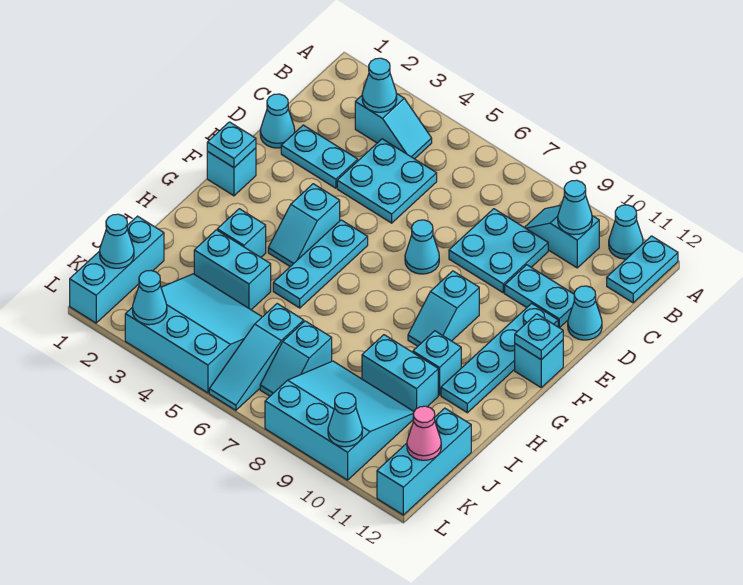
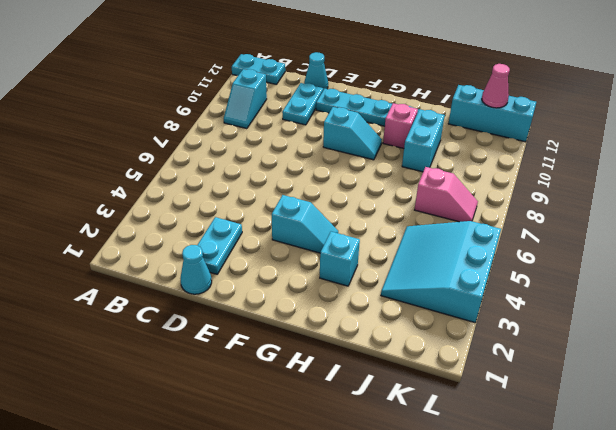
pink 1x1 brick [383,103,418,148] -> cyan 1x1 brick [413,331,461,395]
pink 1x2 slope [415,167,478,222] -> cyan 1x2 slope [260,321,332,396]
none -> cyan 1x1 cone [609,205,643,259]
none -> cyan 1x2 slope [355,93,432,159]
none -> cyan 2x2 plate [337,139,437,223]
none -> cyan 2x2 plate [449,209,548,293]

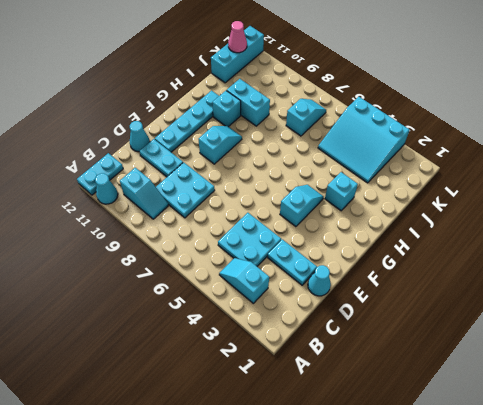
none -> cyan 1x1 cone [405,220,439,274]
none -> cyan 1x1 brick [207,148,256,196]
none -> cyan 1x3 plate [273,220,368,308]
none -> cyan 1x1 brick [515,340,563,387]

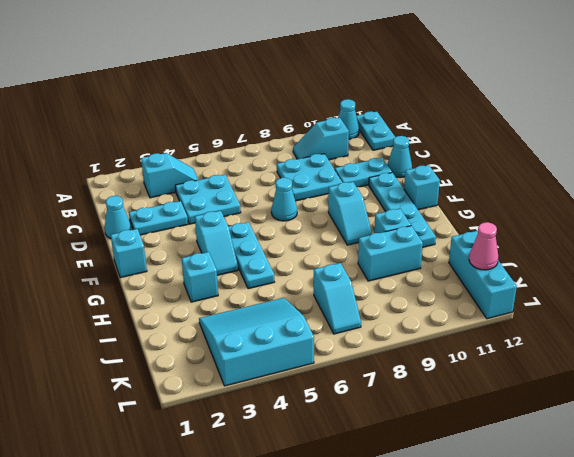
none -> cyan 1x2 brick [194,230,271,310]
none -> cyan 1x3 brick [70,216,164,323]
none -> cyan 1x3 slope [209,304,304,410]
none -> cyan 3x3 slope [265,361,414,480]

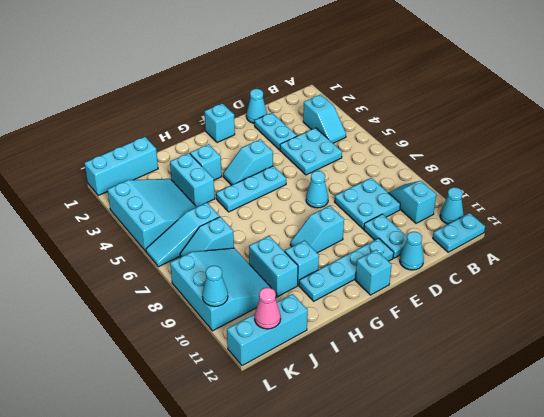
none -> cyan 1x1 cone [362,58,397,112]
none -> cyan 1x1 cone [558,180,592,235]
none -> cyan 1x1 plate [207,122,256,168]
none -> cyan 1x1 plate [515,314,563,360]

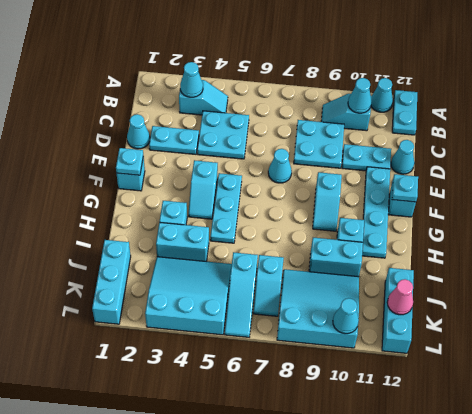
none -> cyan 1x1 cone [100,214,134,268]
none -> cyan 1x1 cone [133,271,167,325]

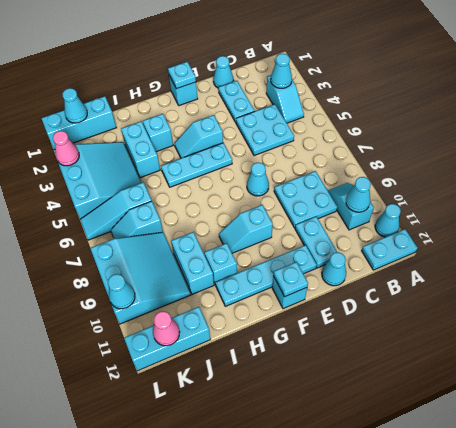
pink 1x1 cone [53,131,79,166] -> cyan 1x1 cone [133,271,167,325]

